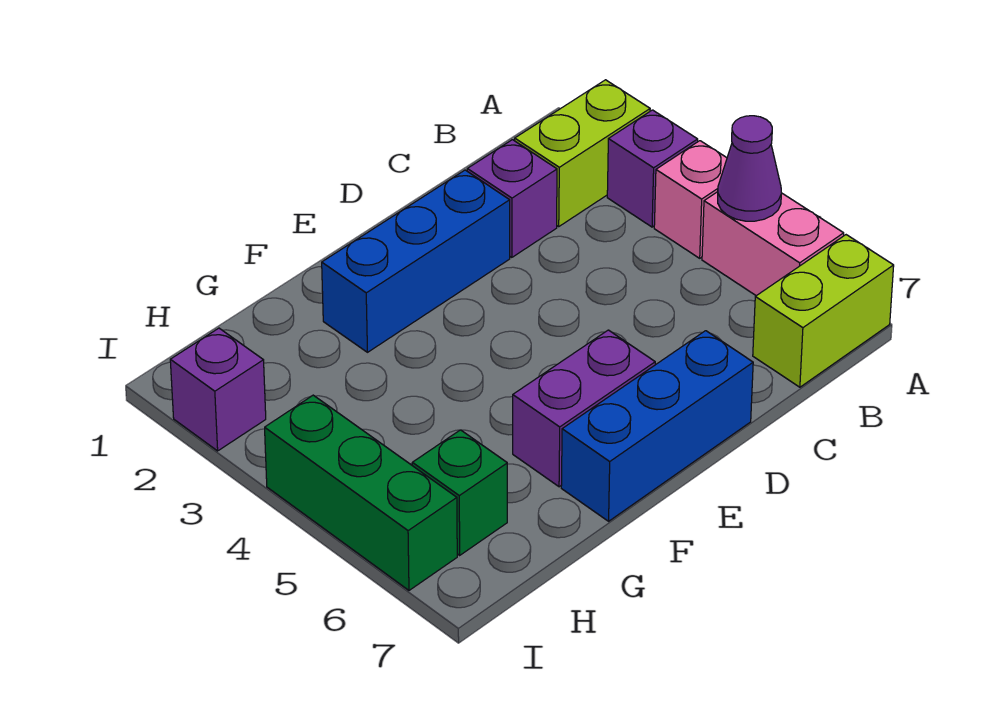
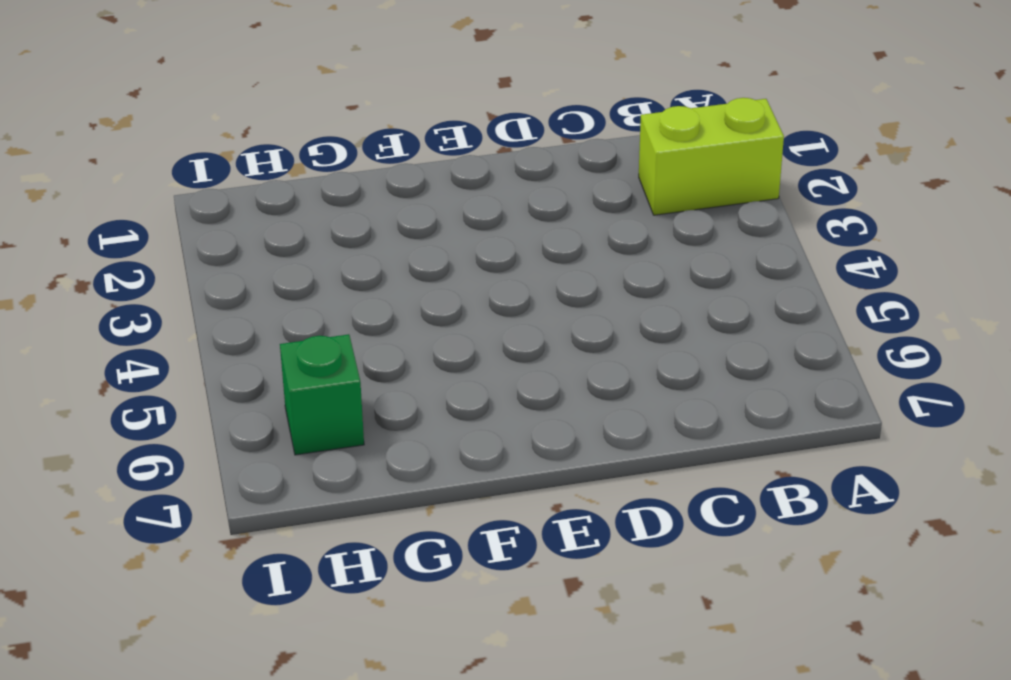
none -> purple 1x1 brick [607,110,698,227]
none -> pink 1x1 brick [654,141,727,258]
none -> pink 1x2 brick [702,192,844,296]

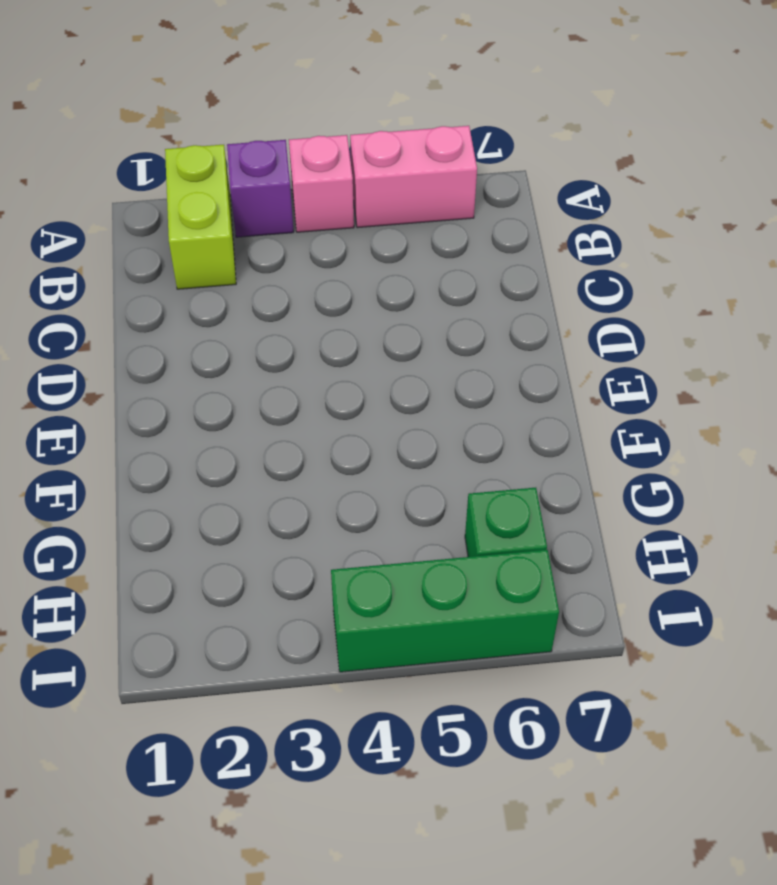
none -> lime 1x2 brick [753,235,894,387]
none -> purple 1x1 brick [467,140,557,257]
none -> blue 1x3 brick [322,170,510,352]

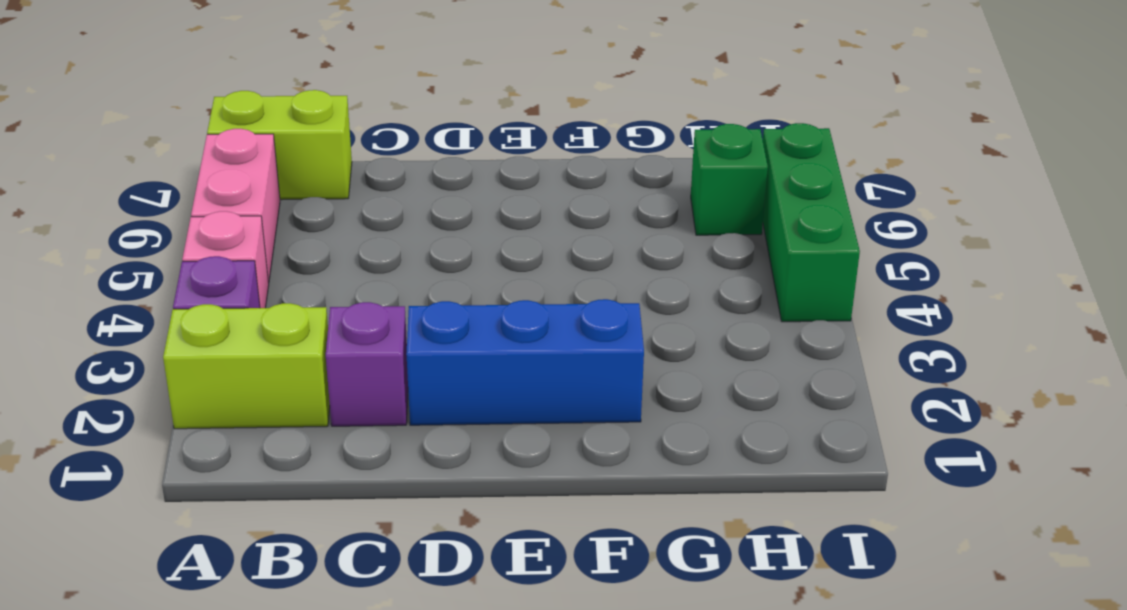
none -> blue 1x3 brick [561,331,753,521]
none -> purple 1x2 brick [513,330,655,487]
none -> purple 1x1 brick [170,328,266,451]

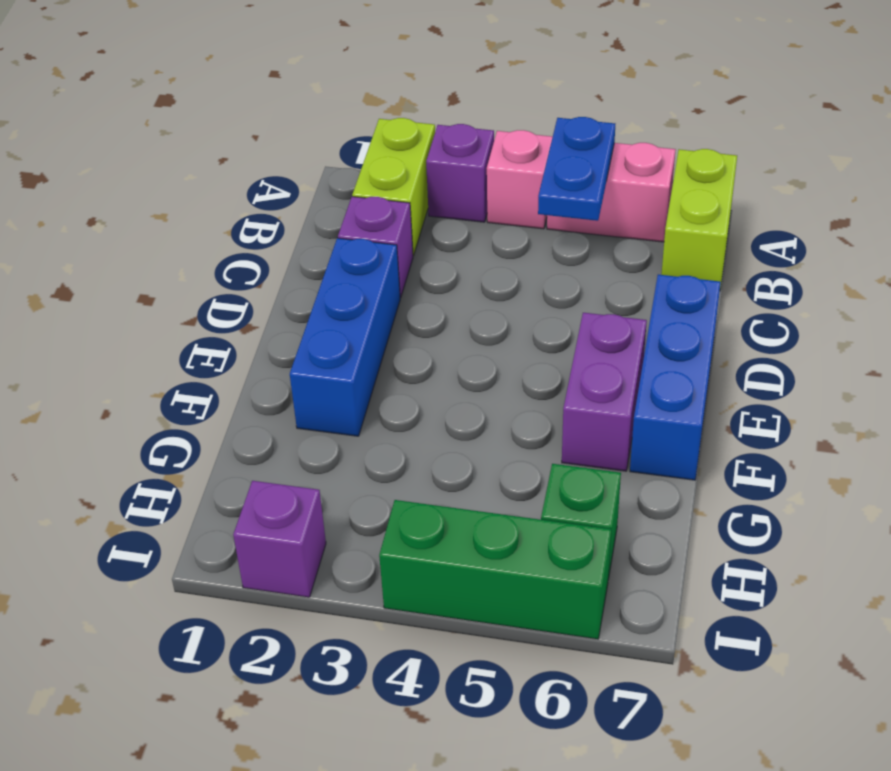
blue 1x2 plate [538,117,615,221] -> purple 1x1 cone [718,116,781,221]

